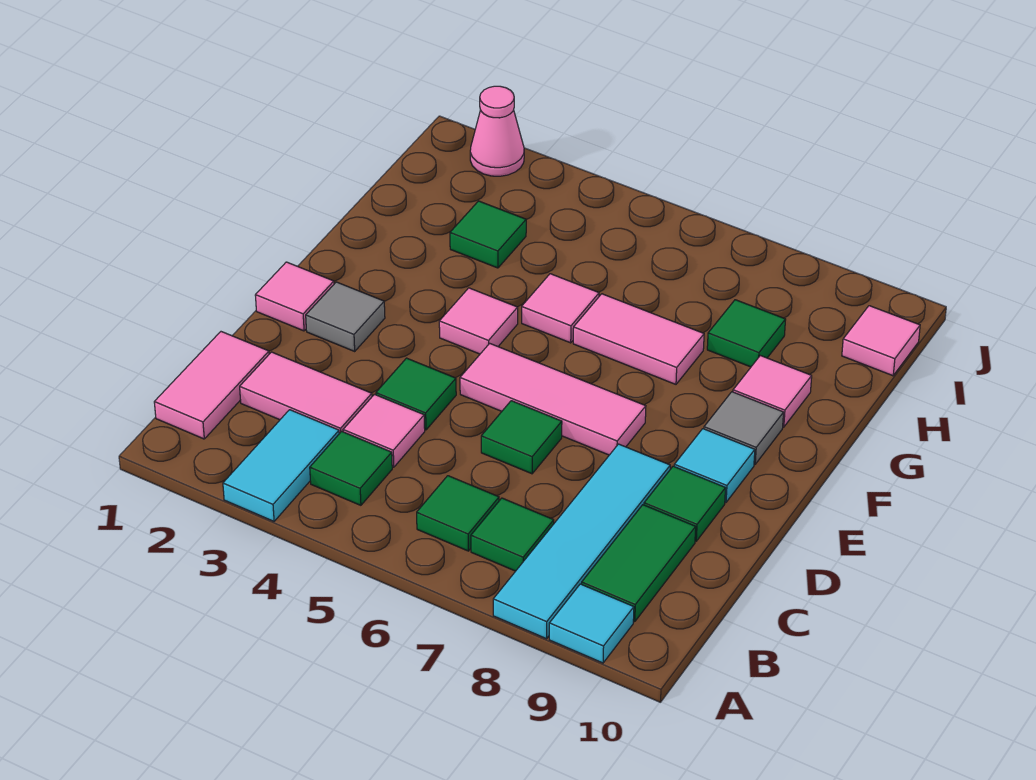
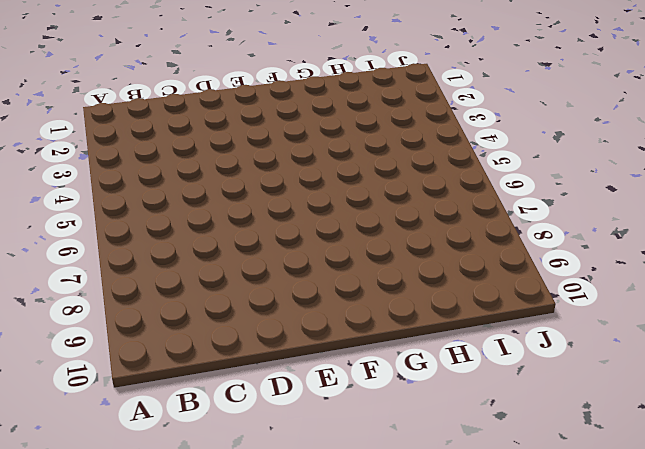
none -> cyan 1x2 tile [223,410,339,521]
none -> cyan 1x4 tile [493,444,670,639]
none -> cyan 1x1 tile [549,584,634,663]

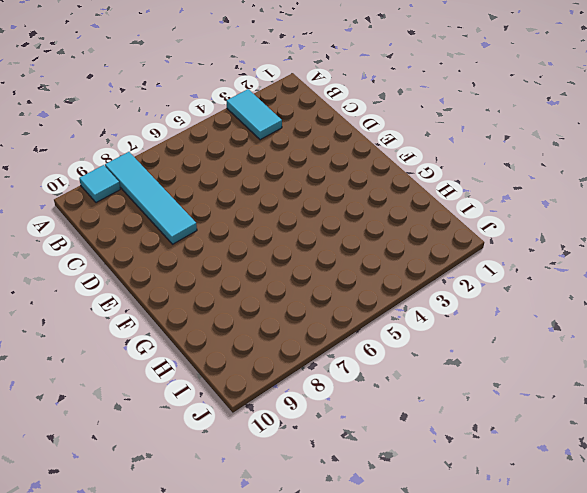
none -> pink 1x2 tile [154,332,269,439]
none -> green 1x1 tile [310,431,392,505]
none -> green 1x1 tile [417,476,499,551]

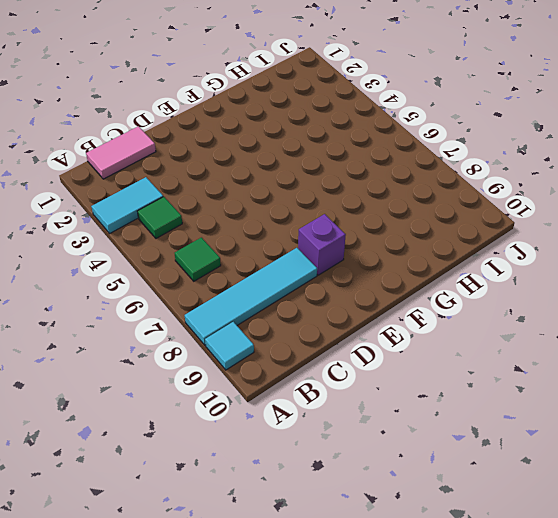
purple 1x1 brick [298,214,346,275] -> none
none -> green 1x1 tile [471,498,554,571]
none -> green 1x2 tile [582,505,696,622]
none -> pink 1x2 tile [240,352,372,434]

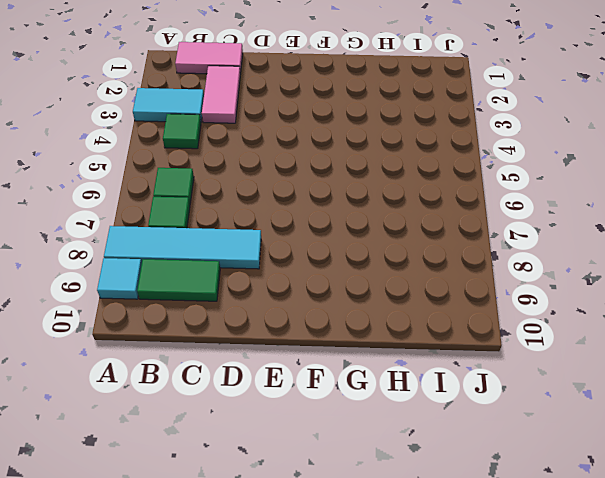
none -> pink 1x1 tile [343,394,425,467]
none -> green 1x1 tile [376,358,456,430]
none -> green 1x1 tile [481,401,562,474]

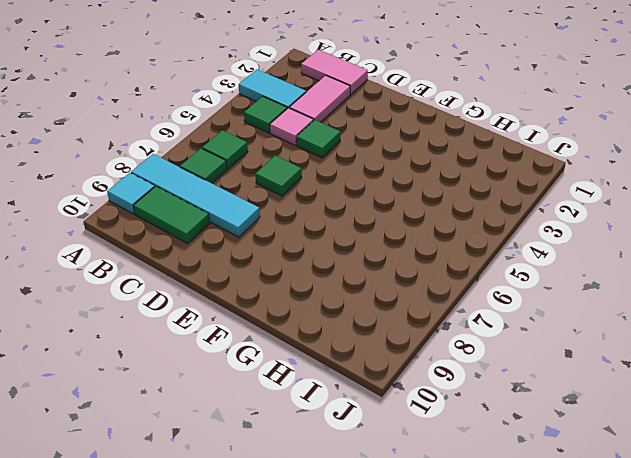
none -> green 1x1 tile [644,466,726,541]
none -> pink 1x1 tile [255,262,334,331]
none -> grey 1x1 tile [306,282,385,351]

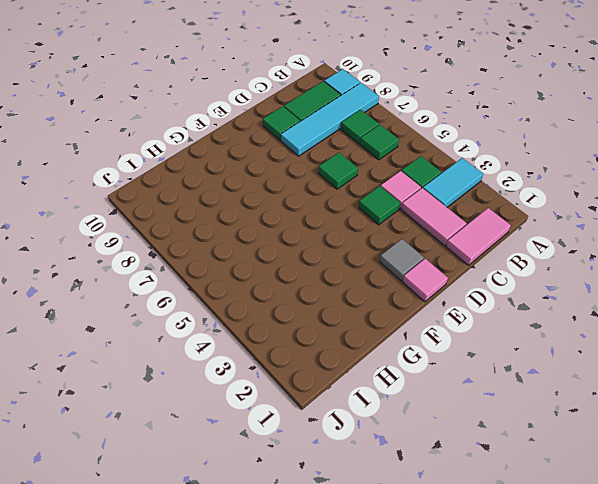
none -> pink 1x3 tile [460,343,646,455]
none -> cyan 1x1 tile [674,429,755,503]
none -> pink 1x1 tile [439,288,518,354]

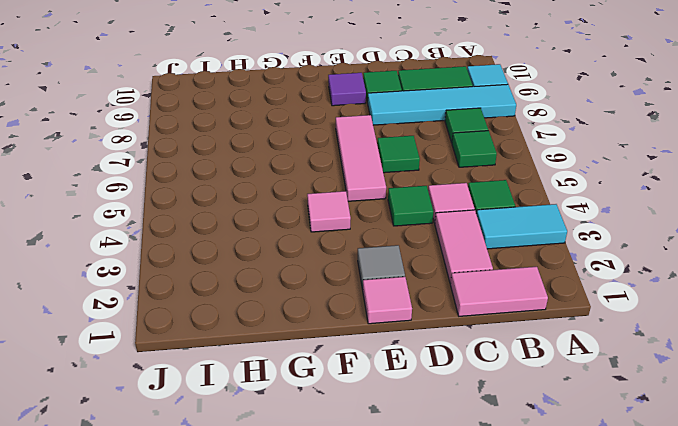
purple 1x1 tile [328,73,366,106] -> cyan 1x1 tile [674,429,755,503]
none -> grey 1x1 tile [704,392,784,464]
none -> pink 1x1 tile [522,274,599,343]
none -> pink 1x2 tile [573,294,704,384]

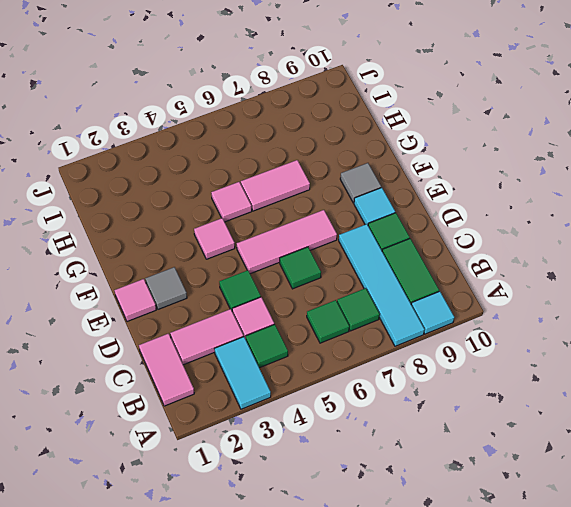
none -> pink 1x1 tile [733,356,812,427]
none -> green 1x1 tile [450,201,526,268]
none -> green 1x1 tile [707,300,786,367]

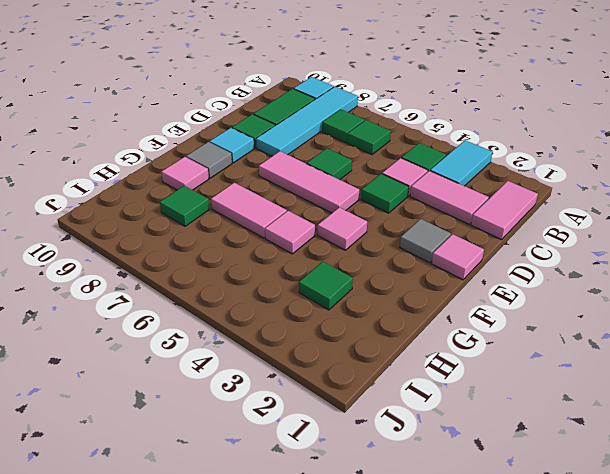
none -> pink 1x1 tile [842,306,920,376]
none -> pink 1x1 cone [470,86,524,176]

